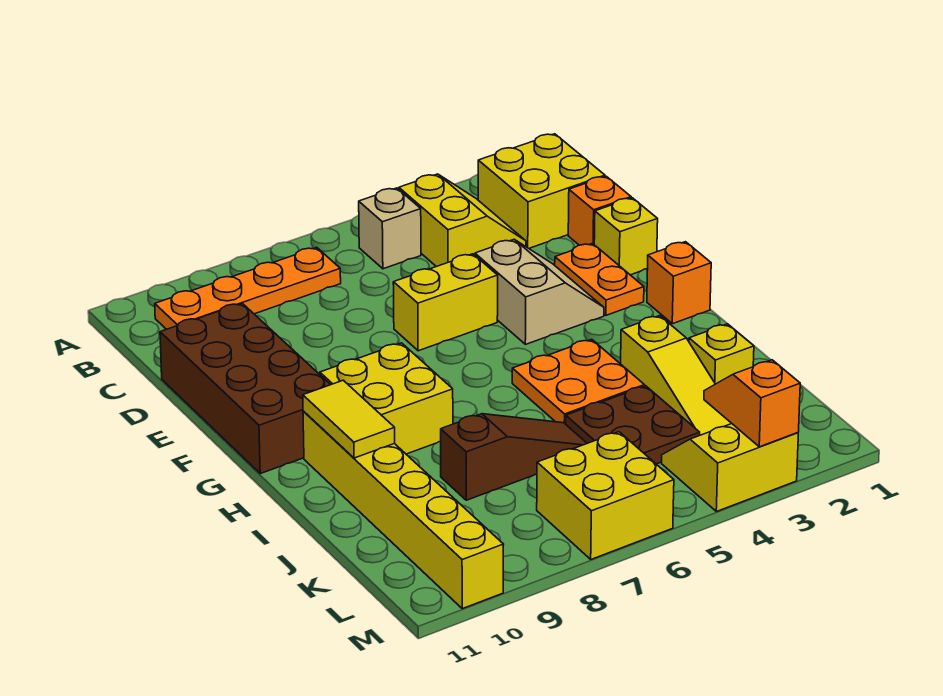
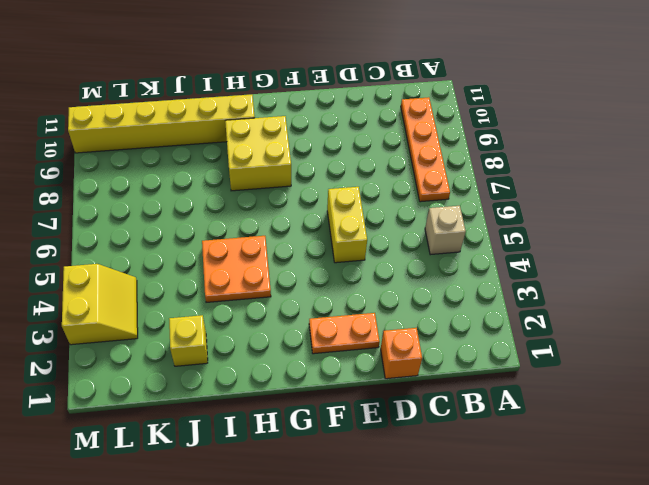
none -> yellow 2x2 brick [478,134,605,248]
none -> yellow 2x2 slope [399,174,526,267]
none -> brown 2x4 brick [160,303,330,474]

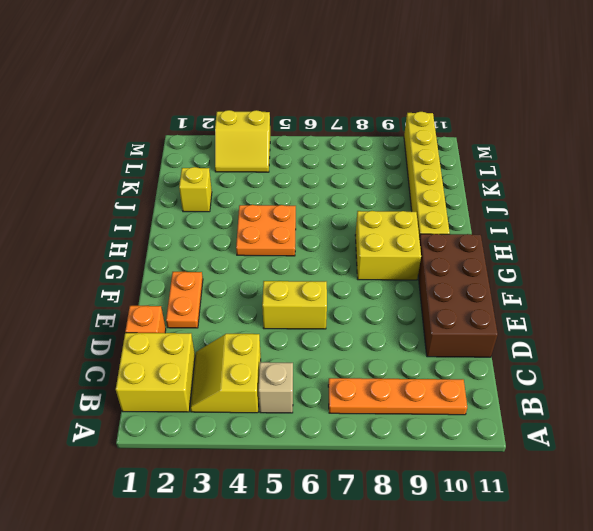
none -> yellow 1x1 brick [594,198,658,275]
none -> tan 2x2 slope [475,240,604,344]
none -> orange 1x1 brick [647,242,711,324]

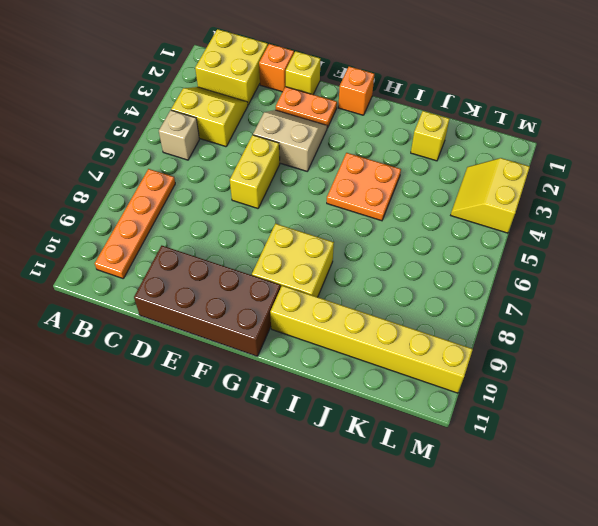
none -> yellow 1x3 slope [621,316,732,435]
none -> brown 2x2 plate [566,386,700,464]
none -> brown 1x3 slope [441,414,587,500]

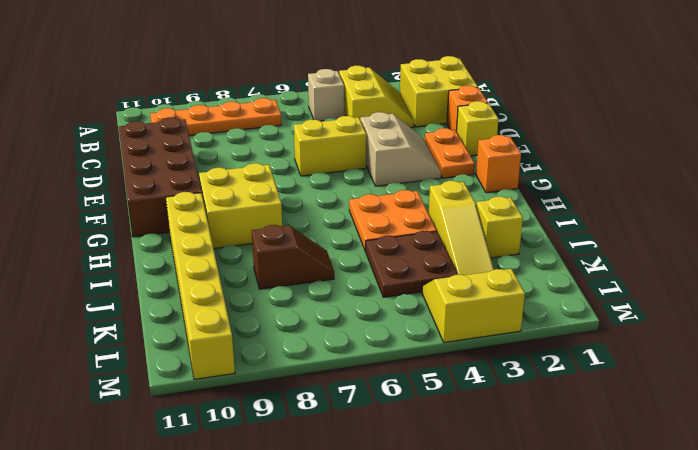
brown 1x2 slope [252,225,334,289] -> brown 1x3 slope [441,414,587,500]
none -> yellow 2x2 brick [537,432,674,559]
none -> yellow 1x2 tile [303,380,395,458]
none -> orange 1x2 slope [704,360,800,447]

